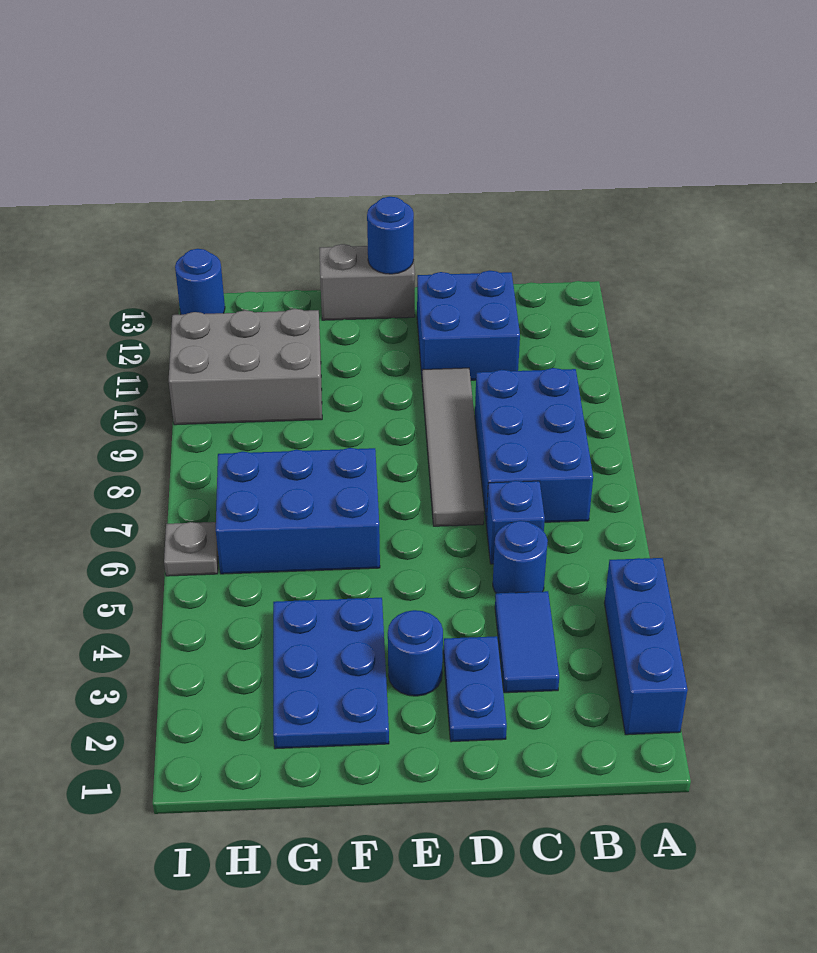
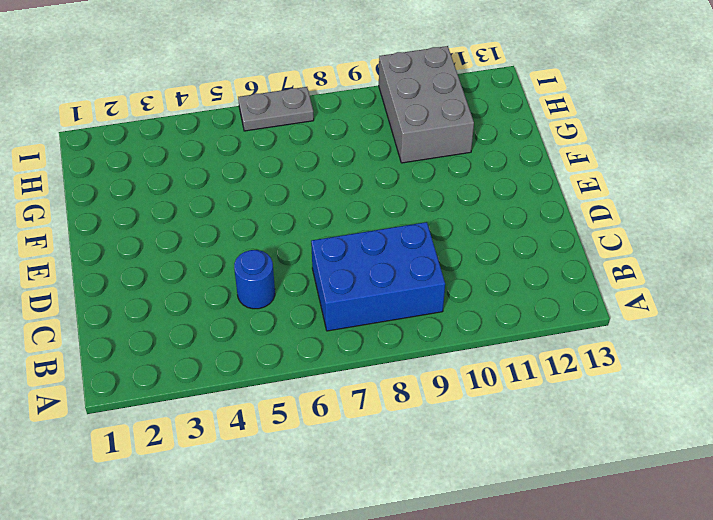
grey 1x2 plate [238,87,314,131] -> grey 1x1 plate [164,522,218,576]
none -> blue 1x3 brick [604,558,688,735]
none -> blue 1x2 tile [495,591,559,693]
none -> blue 1x1 brick [486,481,545,564]

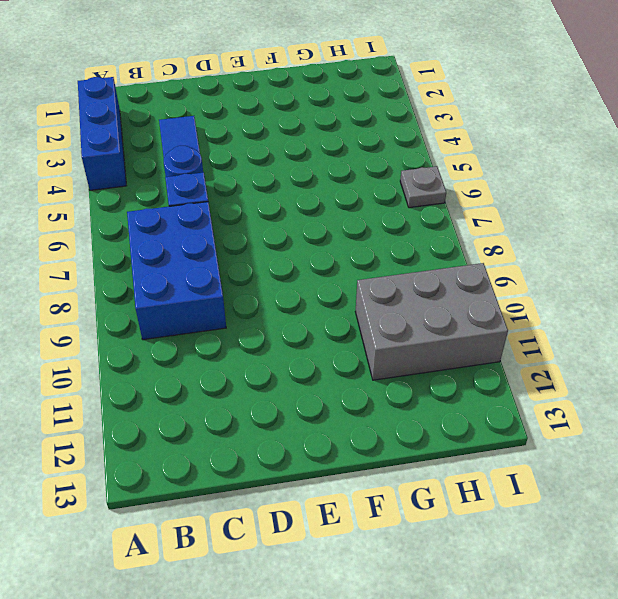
none -> blue 2x2 brick [417,270,520,380]
none -> blue 1x2 plate [443,636,507,742]
none -> grey 1x4 tile [422,368,484,526]

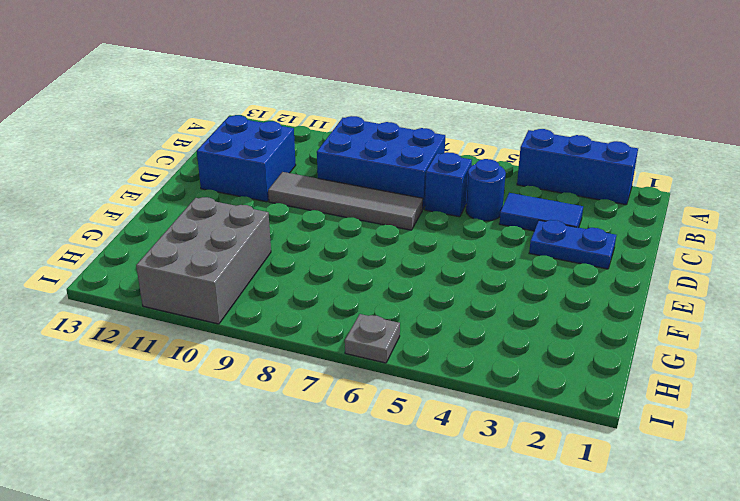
none -> blue 1x1 round brick [388,610,443,696]
none -> grey 1x2 brick [319,244,415,320]
none -> blue 2x3 plate [273,598,389,749]

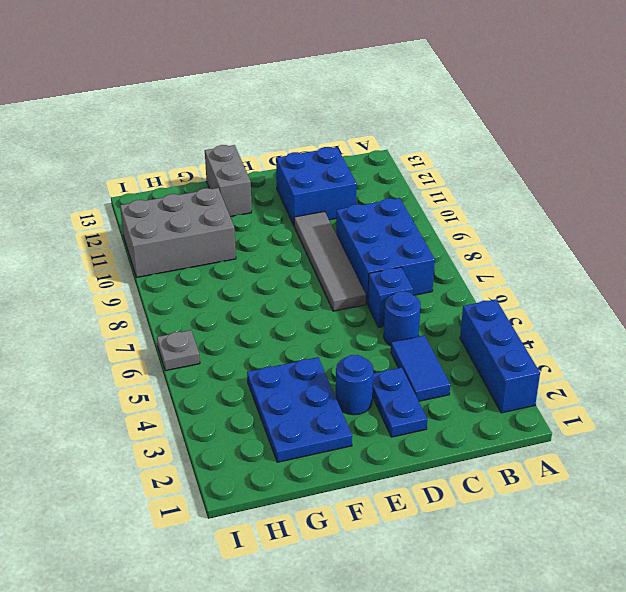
grey 1x2 brick [205,145,252,217] -> grey 1x2 brick turned to [319,244,415,320]
none -> blue 2x3 brick [216,448,380,574]
none -> blue 1x1 round brick [175,249,225,315]
none -> blue 1x1 round brick [367,197,414,274]

